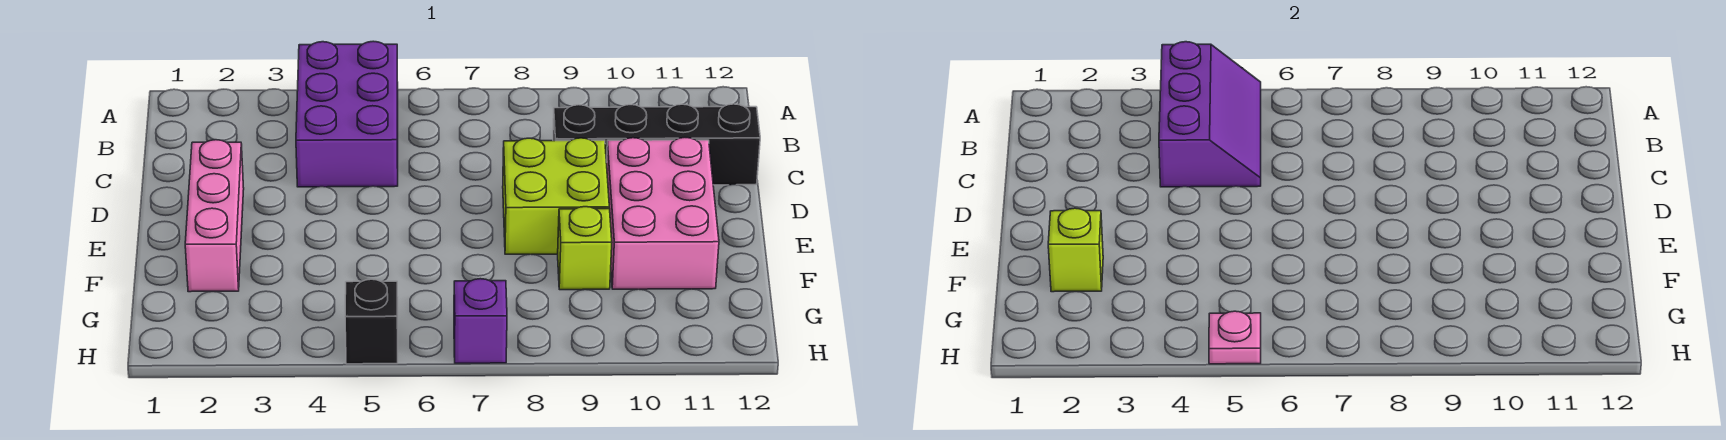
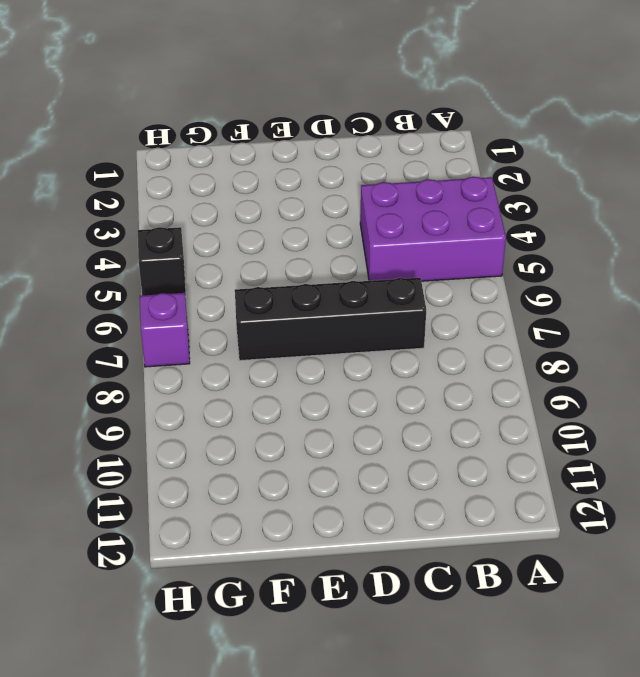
black 1x4 brick [235,278,426,361] -> black 1x4 brick turned to [553,104,760,185]
none -> pink 1x3 brick [185,140,244,292]
none -> lime 2x2 brick [503,138,609,254]

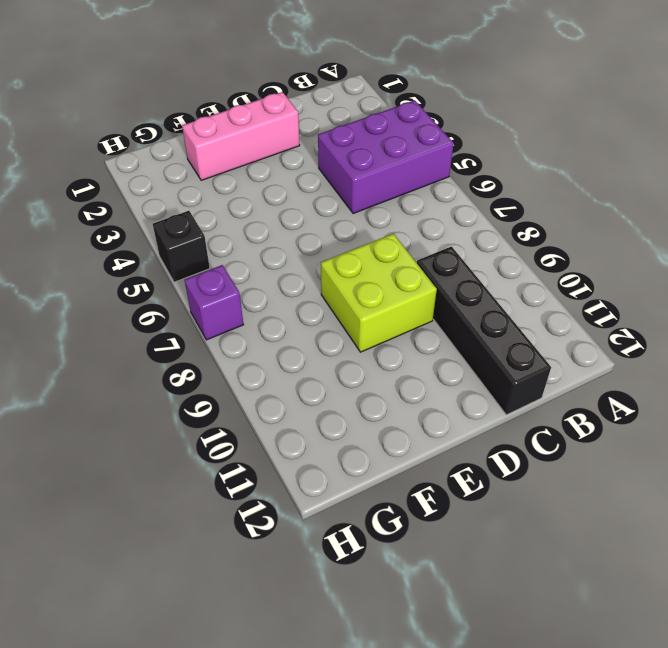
none -> pink 2x3 brick [606,138,719,289]
none -> lime 1x1 brick [558,207,612,290]

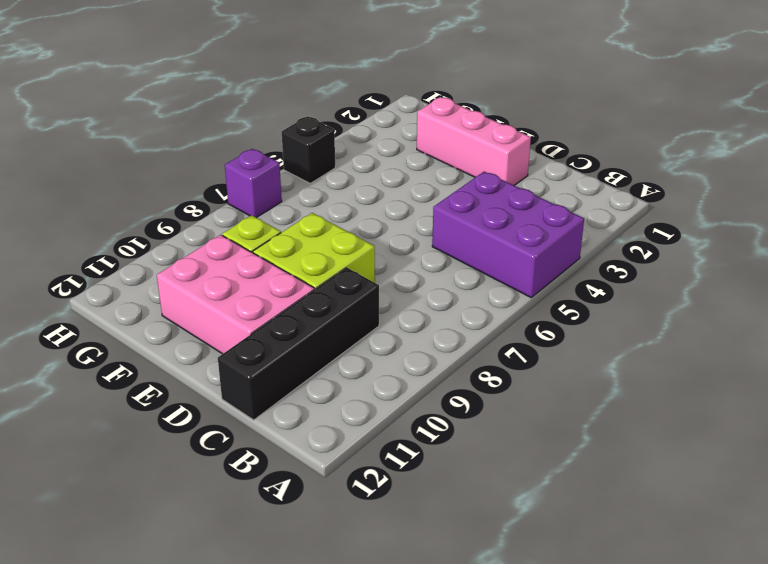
none -> purple 2x3 slope [1159,42,1261,187]
none -> lime 1x1 brick [1048,208,1103,292]

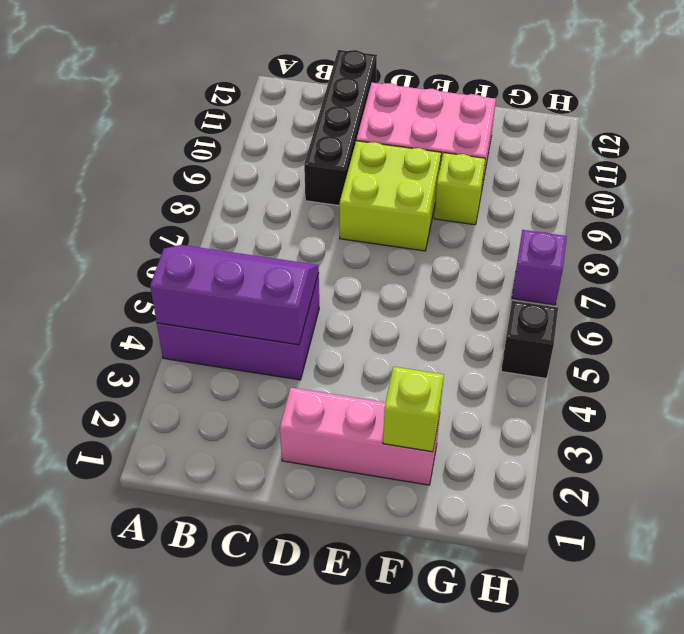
none -> pink 1x1 plate [1209,311,1261,364]

